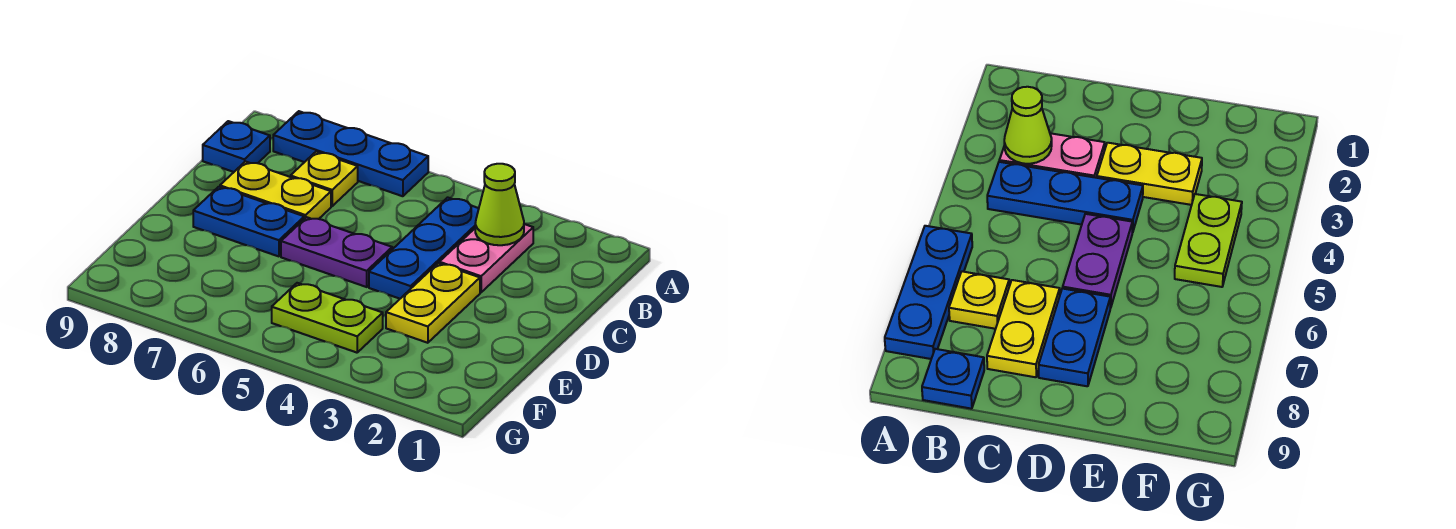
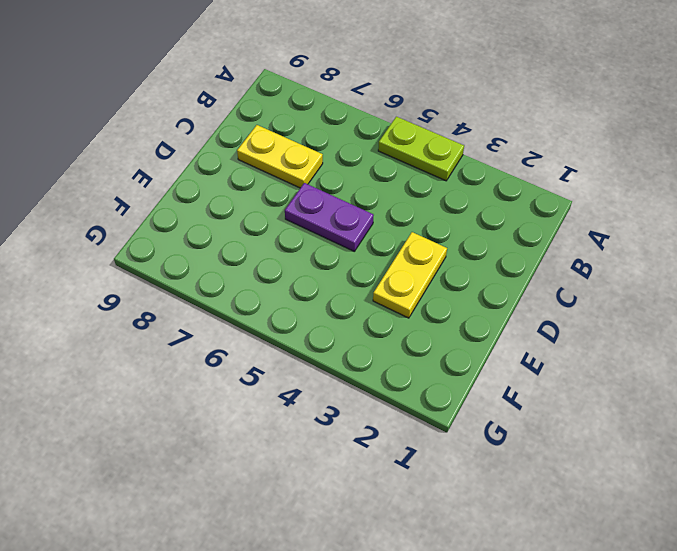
lime 1x2 plate [378,117,464,181] -> lime 1x2 plate moved to [272,283,383,353]
none -> blue 1x3 plate [273,111,428,196]
none -> pink 1x2 plate [439,224,533,292]

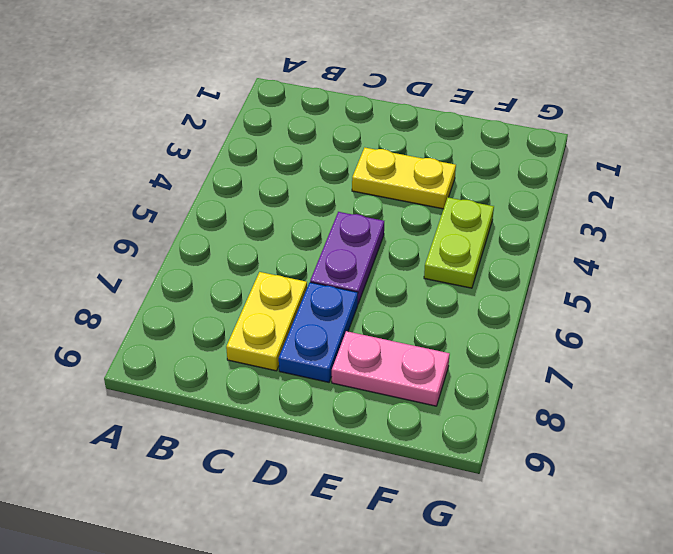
pink 1x2 plate [332,331,450,406] -> pink 1x2 plate moved to [439,224,533,292]
none -> blue 1x3 plate [273,111,428,196]
none -> blue 1x3 plate [369,197,479,299]

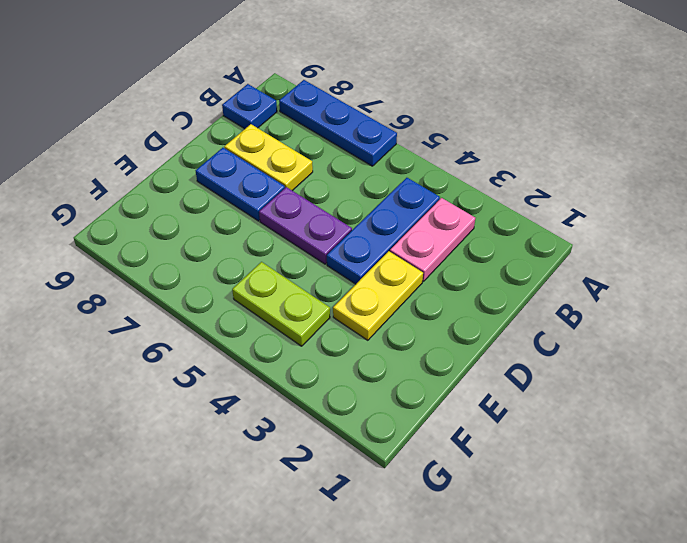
none -> yellow 1x1 plate [291,152,358,206]
none -> lime 1x1 cone [475,164,524,245]

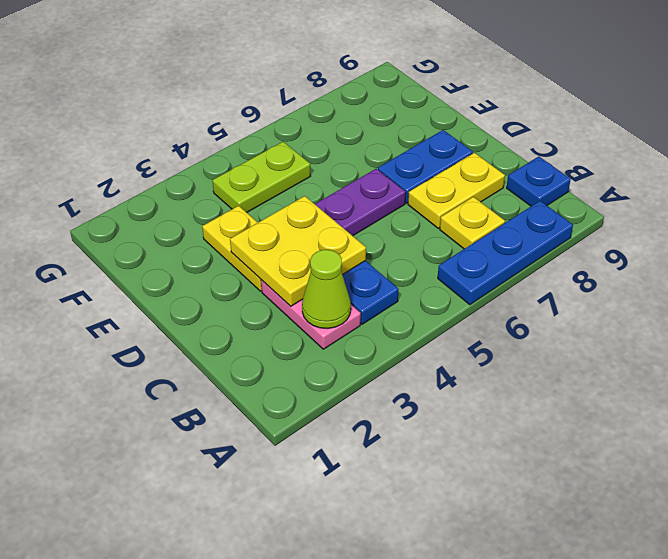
yellow 2x2 plate [230,196,366,306] -> none

